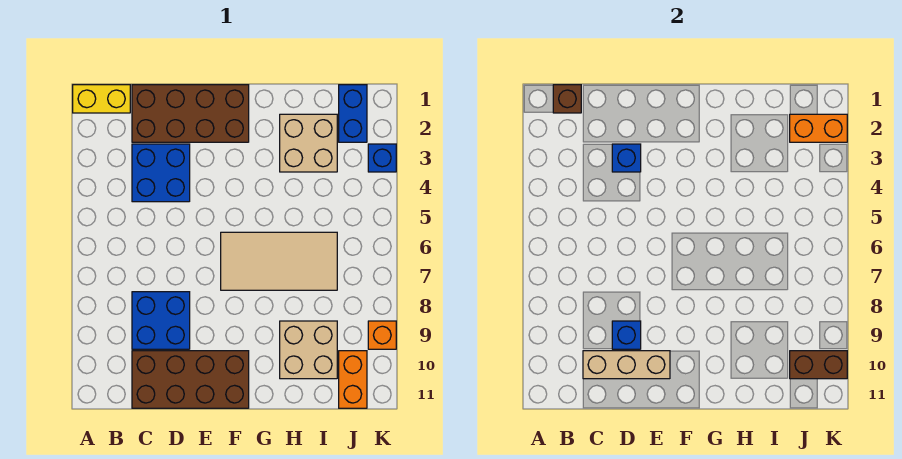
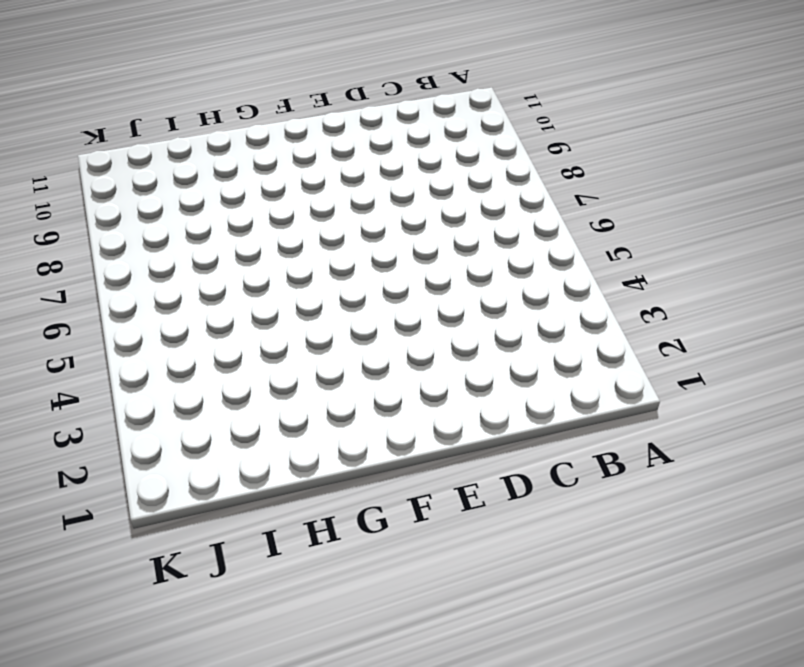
none -> yellow 1x2 brick [73,85,130,113]
none -> brown 2x4 brick [132,85,249,142]
none -> blue 2x2 brick [132,144,190,202]

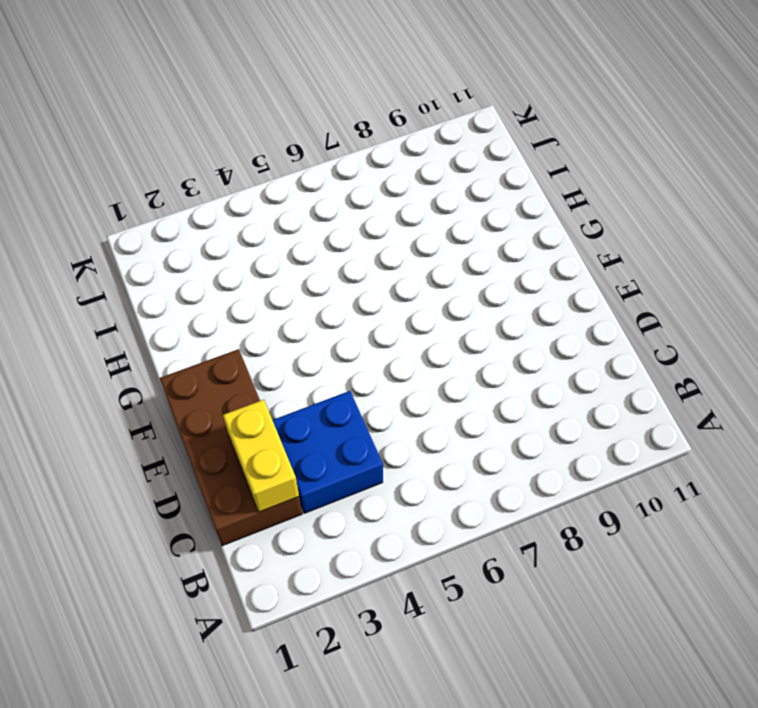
yellow 1x2 brick [223,400,299,512] -> yellow 1x2 brick moved to [73,85,130,113]
none -> blue 2x2 brick [132,292,190,349]
none -> brown 2x4 brick [132,351,249,408]
none -> tan 2x4 tile [221,232,337,290]

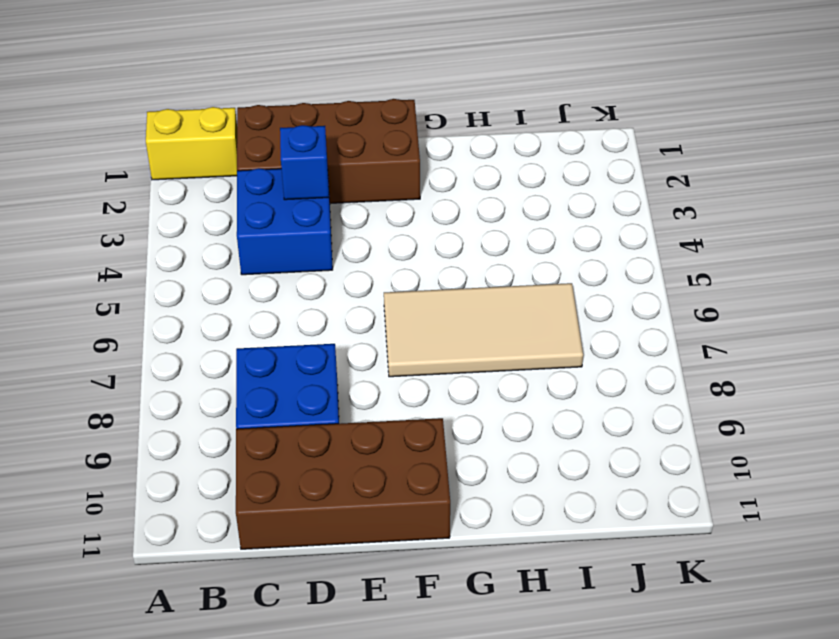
none -> tan 2x2 brick [280,114,337,172]
none -> tan 2x2 brick [280,321,337,379]
none -> blue 1x2 brick [339,85,367,142]

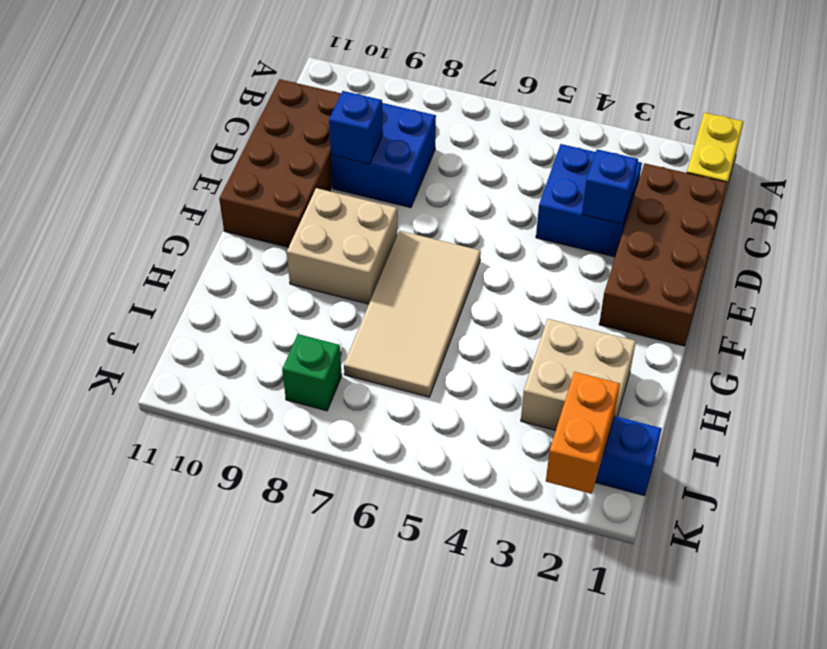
tan 2x2 brick [287,188,397,304] -> tan 2x2 brick moved to [280,321,337,379]
green 1x1 brick [282,334,342,411] -> none
none -> orange 1x2 brick [339,351,367,408]
none -> blue 1x1 brick [368,144,396,172]
none -> orange 1x1 brick [368,321,396,349]

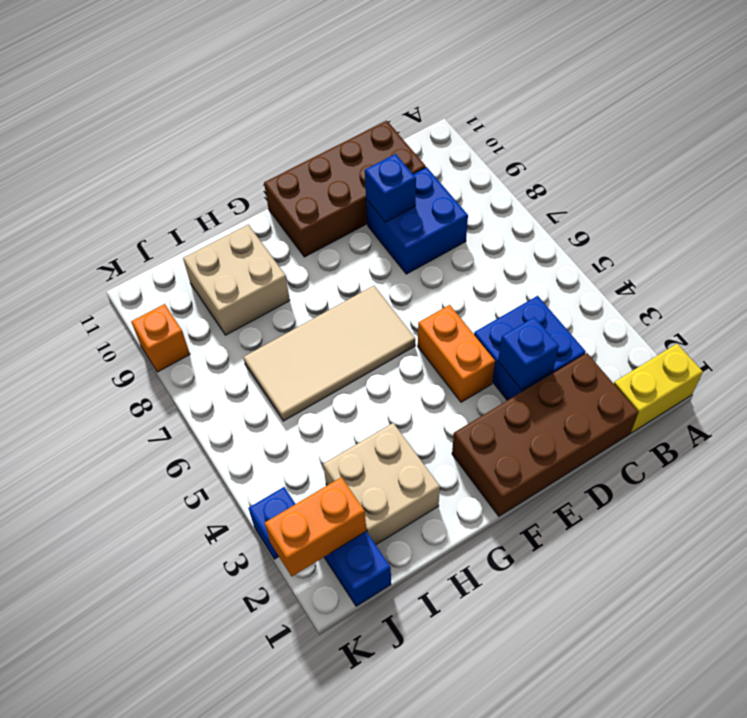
orange 1x2 brick [418,305,495,402] -> orange 1x2 brick moved to [339,351,367,408]
none -> brown 1x1 brick [553,85,581,113]
none -> tan 1x3 brick [583,351,670,379]
none -> brown 1x2 brick [790,351,847,379]

